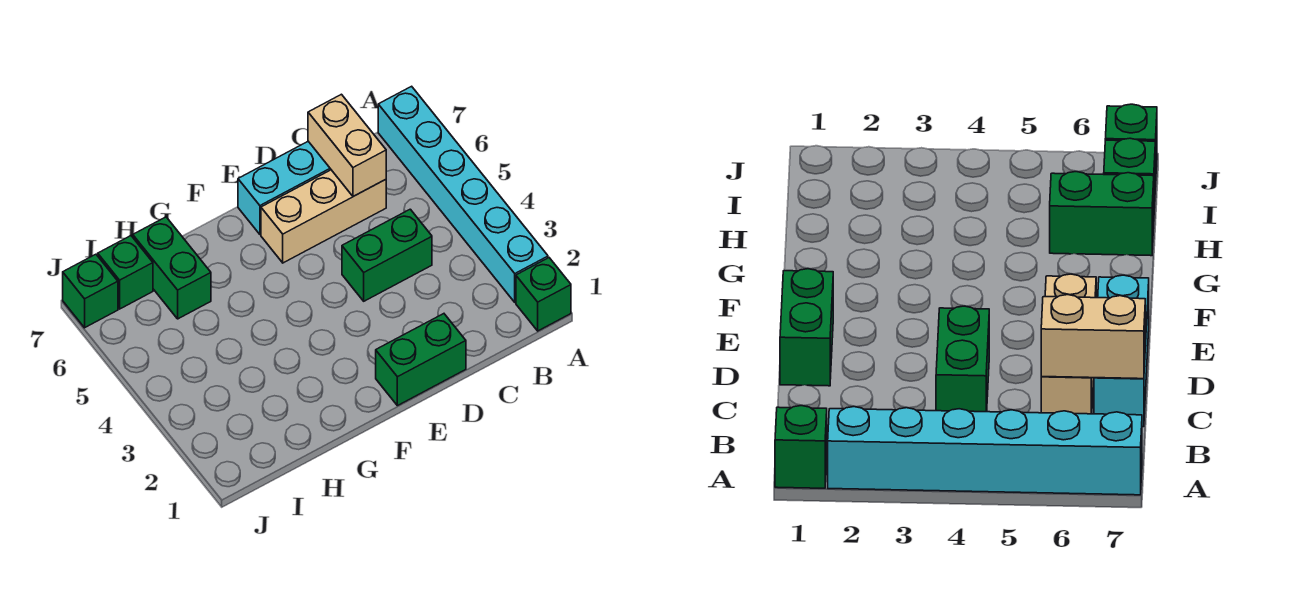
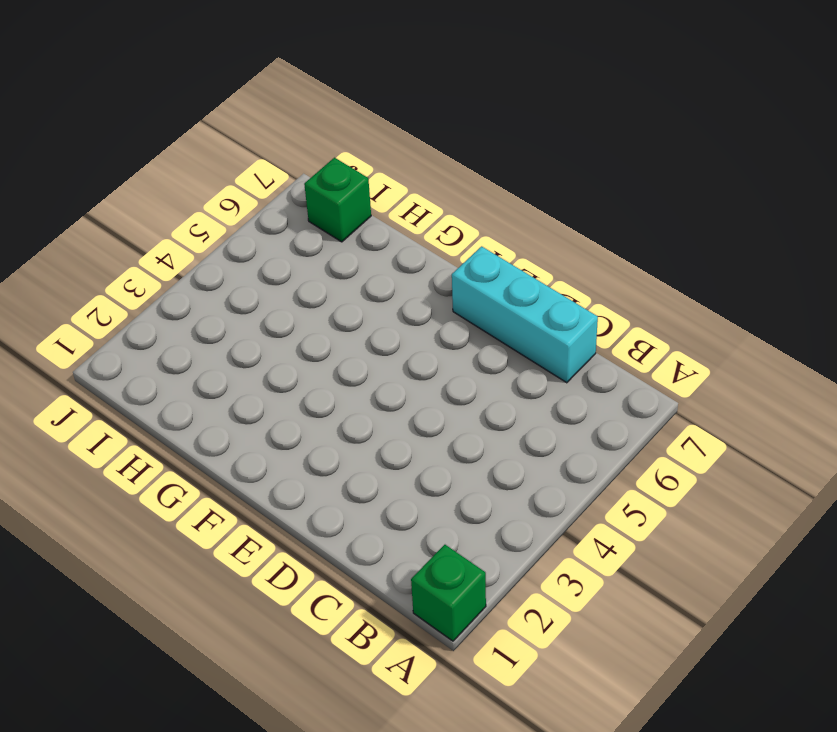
none -> cyan 1x6 brick [378,86,548,302]
none -> green 1x2 brick [342,209,432,301]

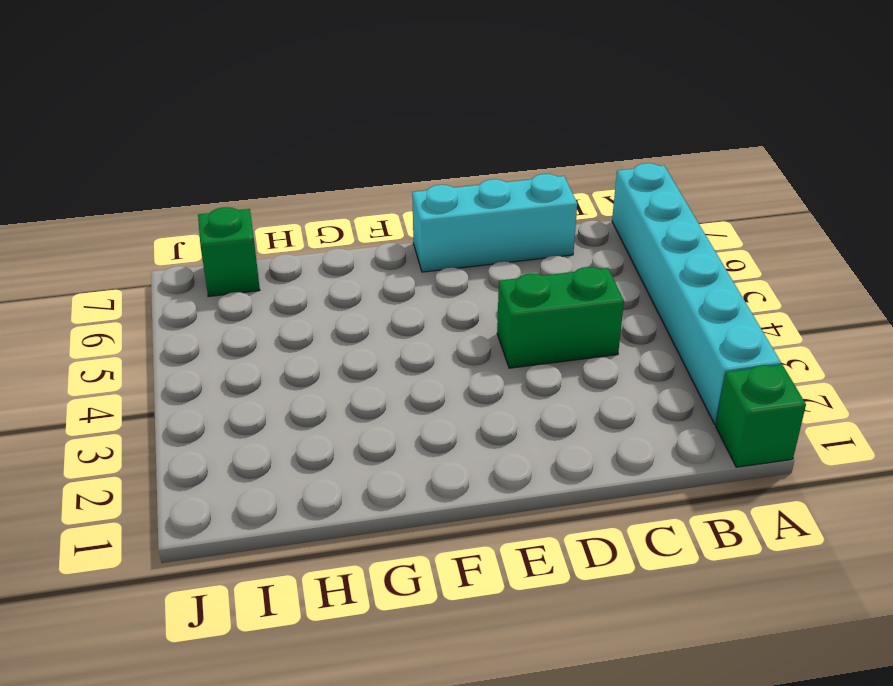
none -> tan 1x3 brick [261,170,386,263]
none -> green 1x2 brick [376,314,466,406]

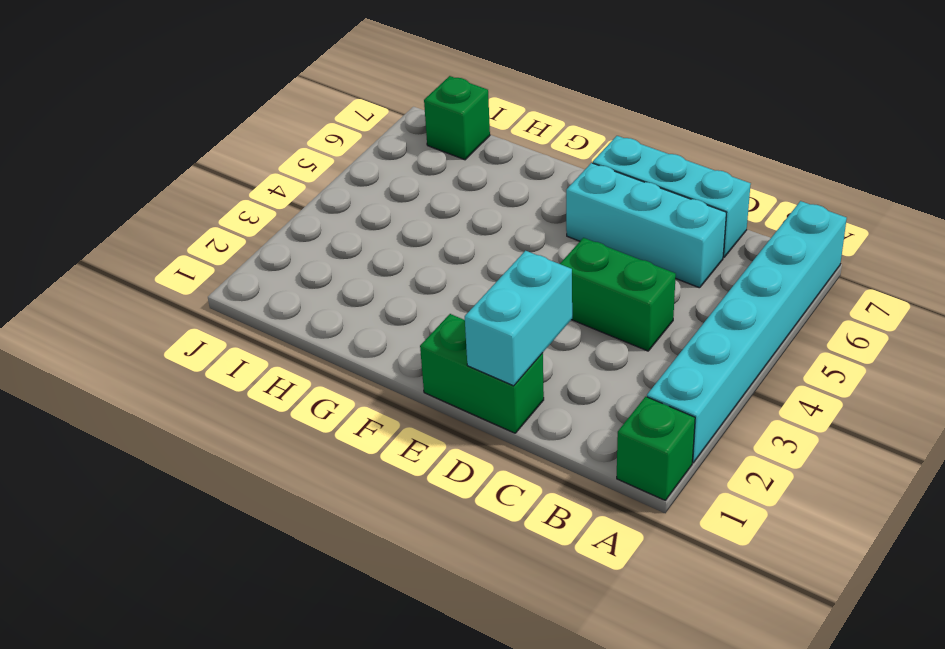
cyan 1x3 brick [566,163,726,288] -> tan 1x3 brick [261,170,386,263]
cyan 1x2 brick [465,251,572,386] -> none
none -> green 1x2 brick [133,217,211,319]
none -> green 1x1 brick [63,254,118,328]

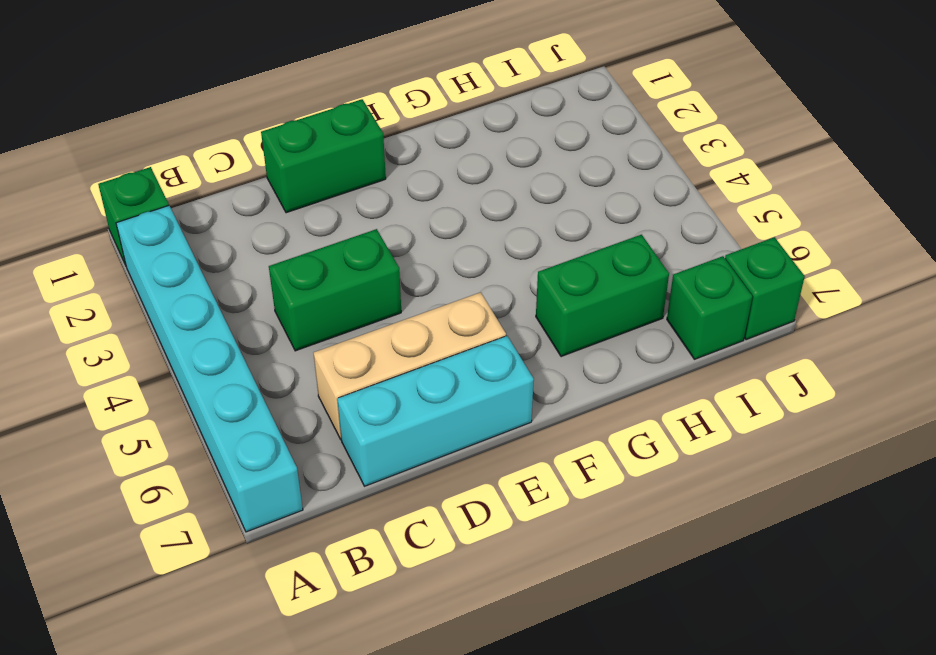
green 1x2 brick [536,235,669,357] -> green 1x2 brick turned to [133,217,211,319]
none -> tan 1x2 brick [308,94,386,196]

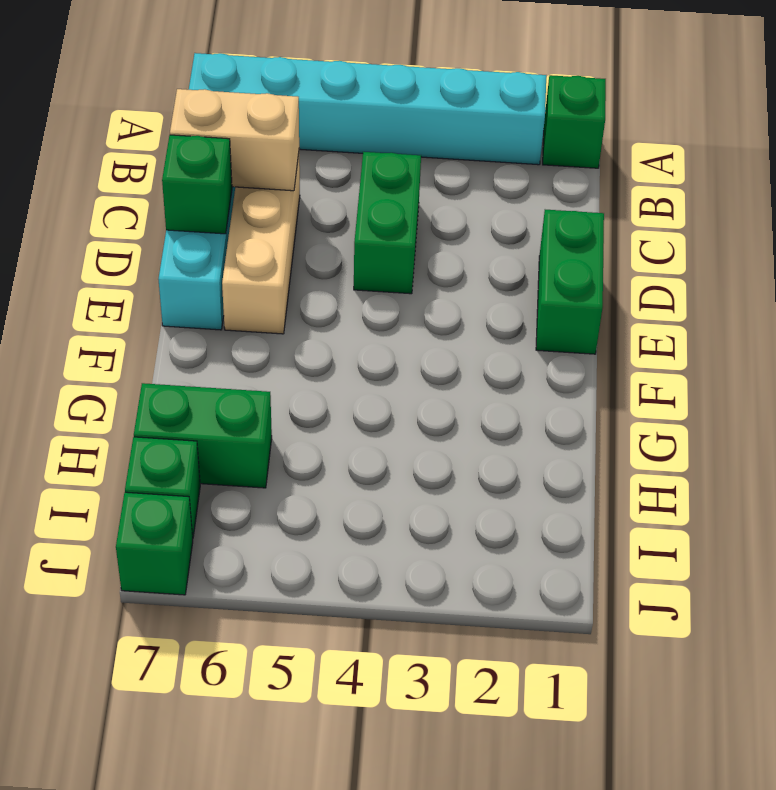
green 1x1 brick [162,135,232,234] -> none

